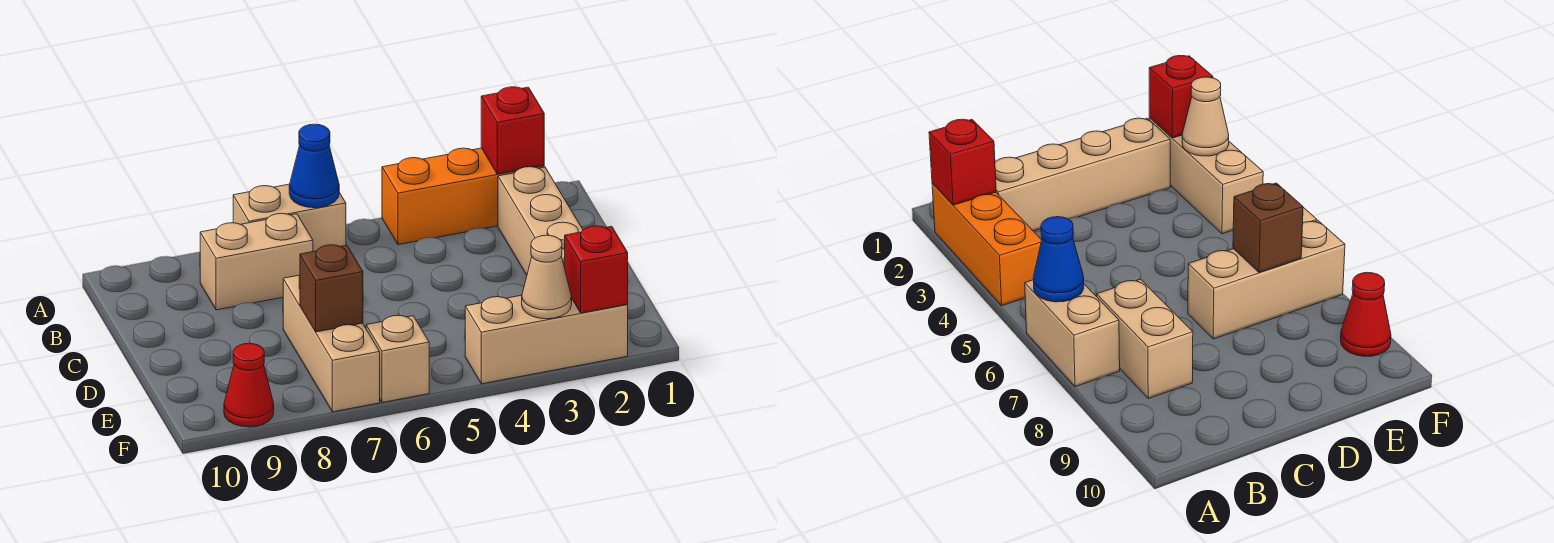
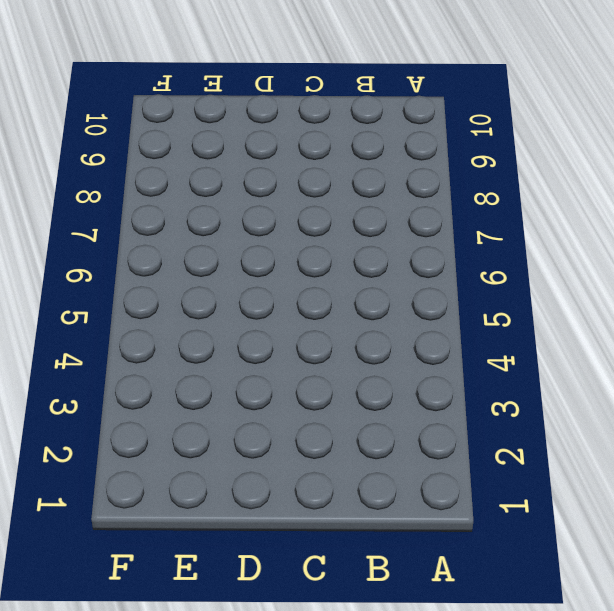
none -> orange 1x3 brick [382,148,544,245]
none -> tan 1x2 brick [233,184,346,252]
none -> tan 1x4 brick [498,167,583,275]

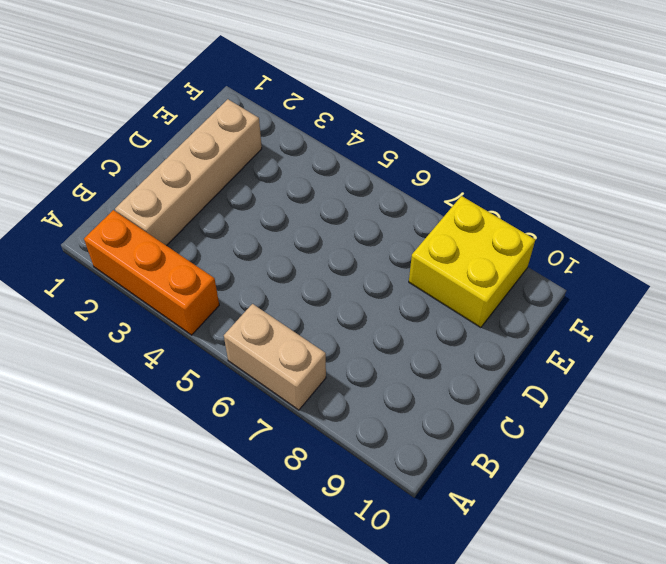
yellow 2x2 brick [409,196,535,328] -> red 1x1 cone [224,343,274,427]
none -> tan 1x2 brick [200,213,313,310]
none -> tan 1x3 brick [283,275,380,412]
none -> tan 1x3 brick [465,295,628,384]

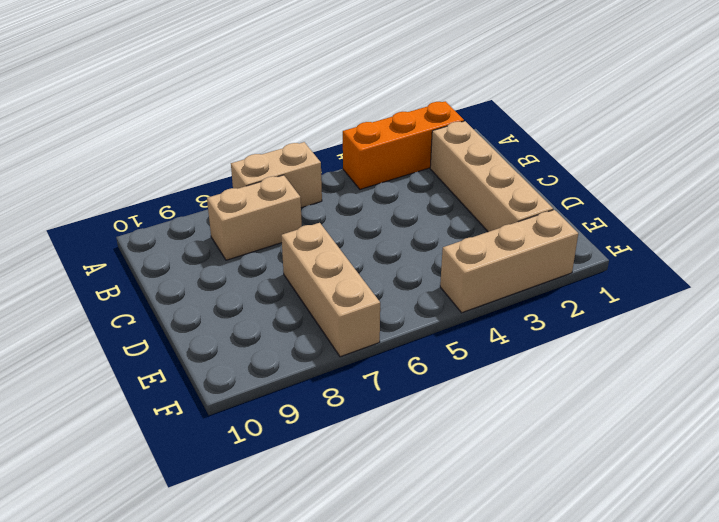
none -> tan 1x1 brick [366,315,429,403]
none -> red 1x1 cone [224,343,274,427]
none -> red 1x1 brick [481,87,544,174]

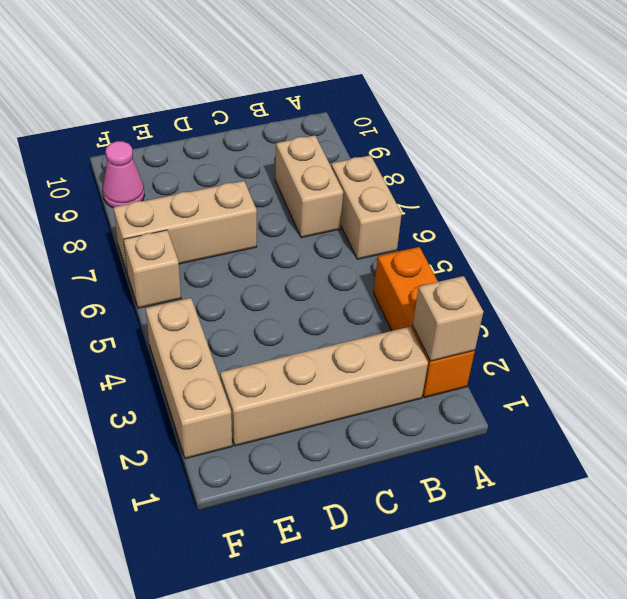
tan 1x1 brick [413,276,483,361] -> red 1x1 brick [481,87,544,174]
pink 1x1 cone [103,141,145,207] -> red 1x1 cone [224,343,274,427]
none -> blue 1x1 cone [289,124,339,208]
none -> brown 1x1 brick [300,245,363,332]
none -> red 1x1 brick [565,226,628,313]

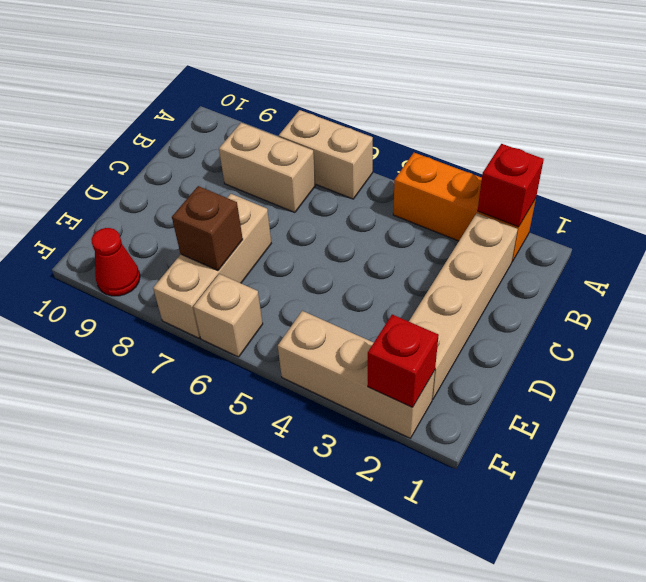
none -> blue 1x1 cone [289,124,339,208]
none -> tan 1x1 cone [522,235,572,319]

